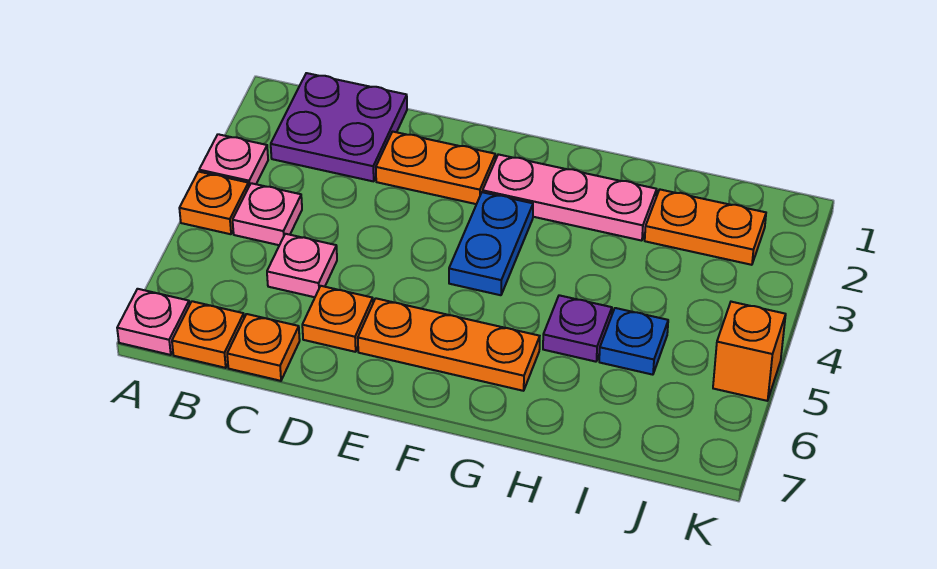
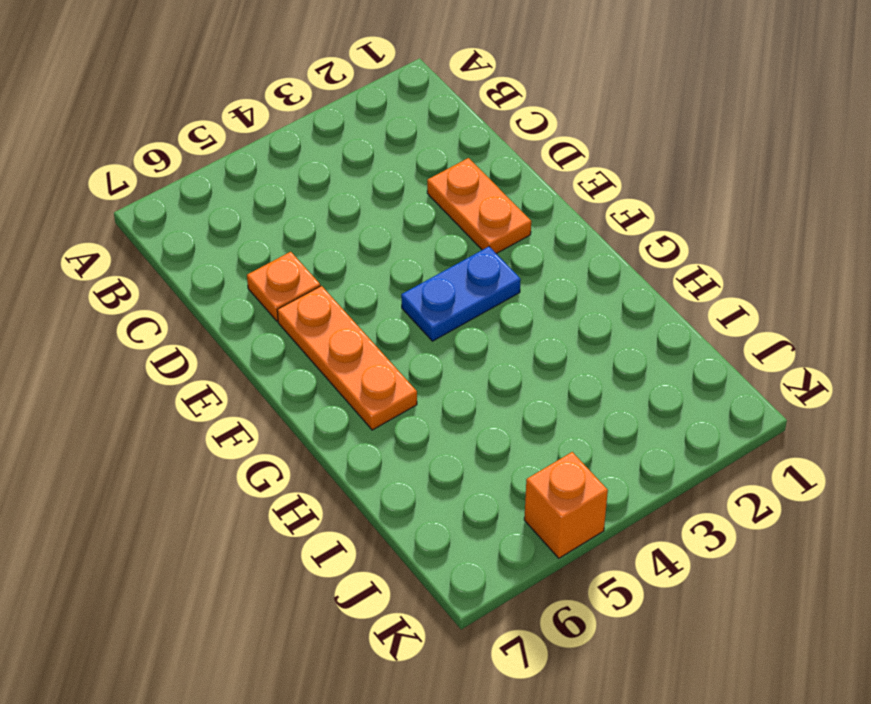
none -> pink 1x1 plate [199,134,268,186]
none -> orange 1x1 plate [179,172,249,234]
none -> pink 1x1 plate [117,289,189,355]

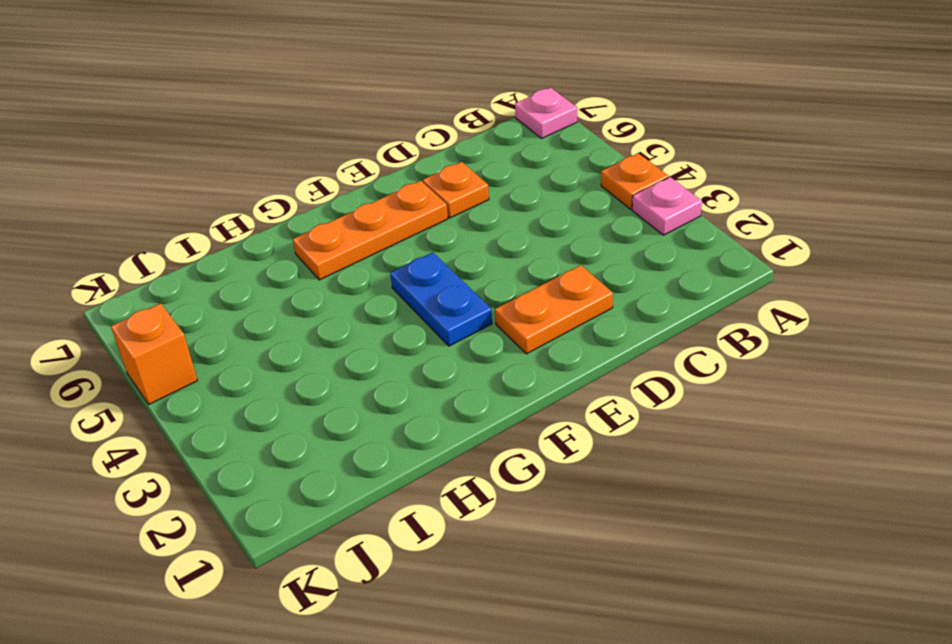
none -> purple 2x2 plate [271,73,407,181]
none -> pink 1x1 plate [233,183,302,245]
none -> orange 1x1 plate [172,301,244,368]

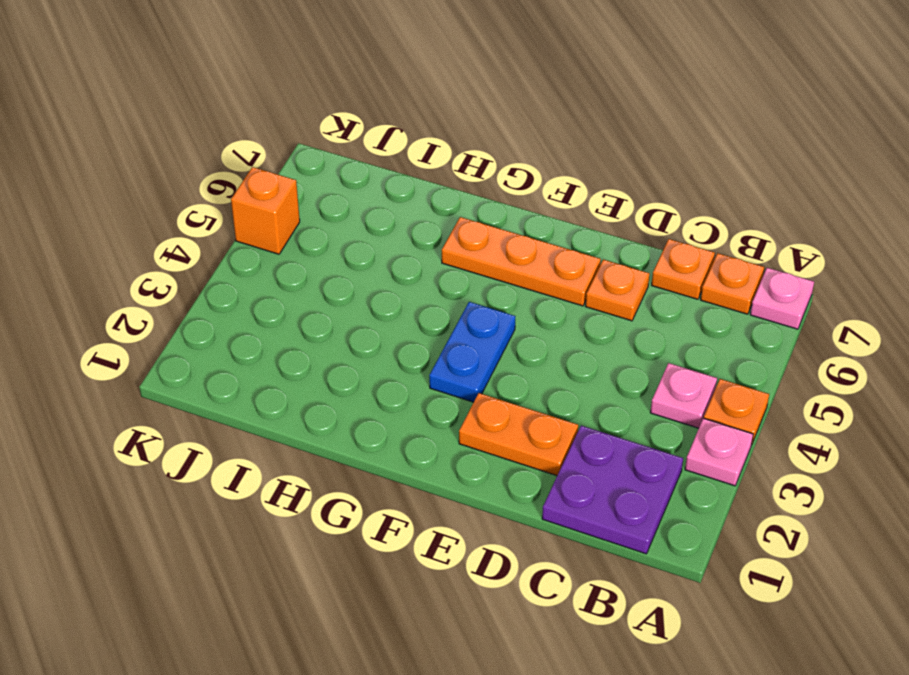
none -> pink 1x1 plate [267,234,337,297]
none -> pink 1x3 plate [483,154,657,241]
none -> purple 1x1 plate [543,295,612,362]

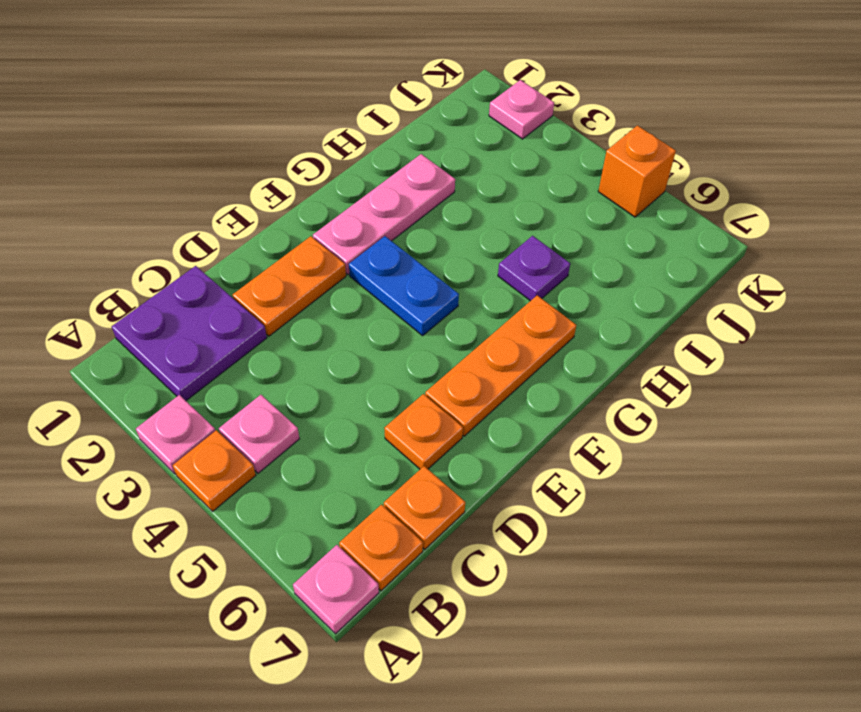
pink 1x1 plate [489,80,554,139] -> pink 1x1 plate moved to [267,234,337,297]
none -> orange 1x2 plate [645,190,766,265]
none -> blue 1x1 plate [599,308,668,375]

